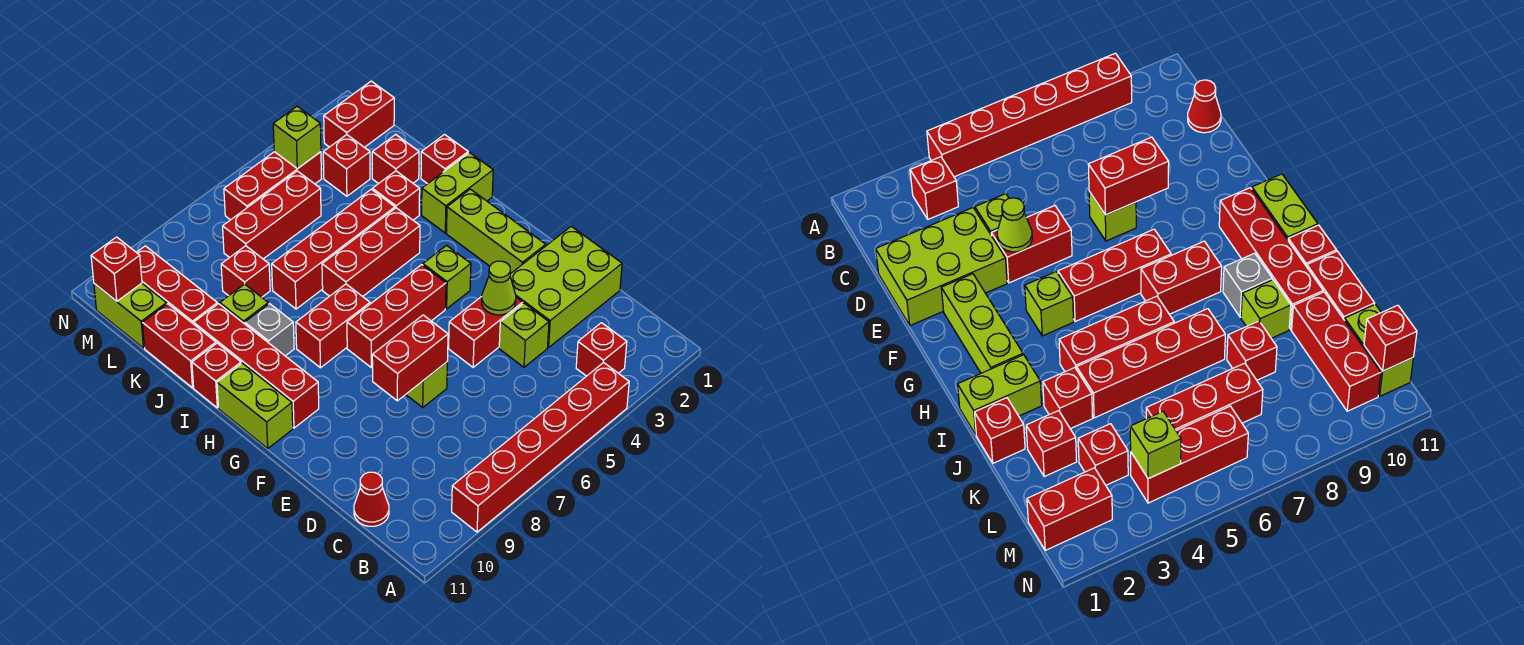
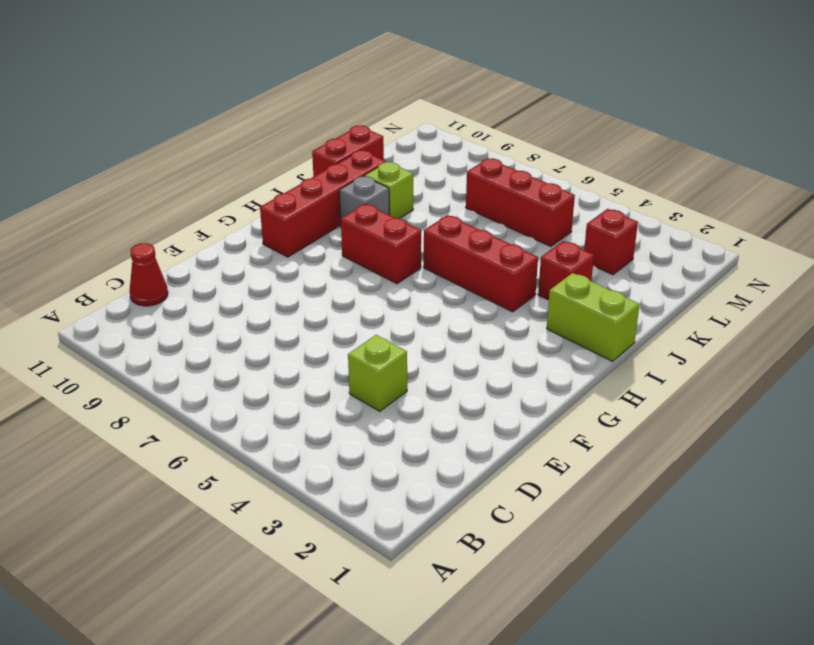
none -> red 1x6 brick [452,362,629,532]
none -> red 1x1 brick [576,323,627,376]
none -> lime 2x3 brick [510,226,622,347]
none -> red 1x2 brick [449,297,523,367]

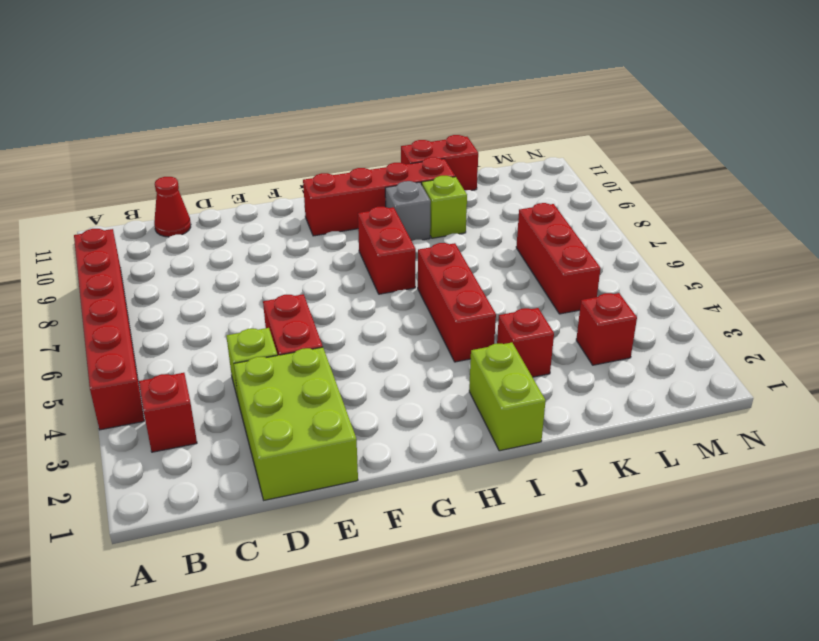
none -> lime 1x1 brick [406,362,447,407]
none -> lime 1x3 brick [446,189,546,274]
none -> lime 1x1 brick [423,246,471,309]
none -> red 1x3 brick [347,265,446,367]

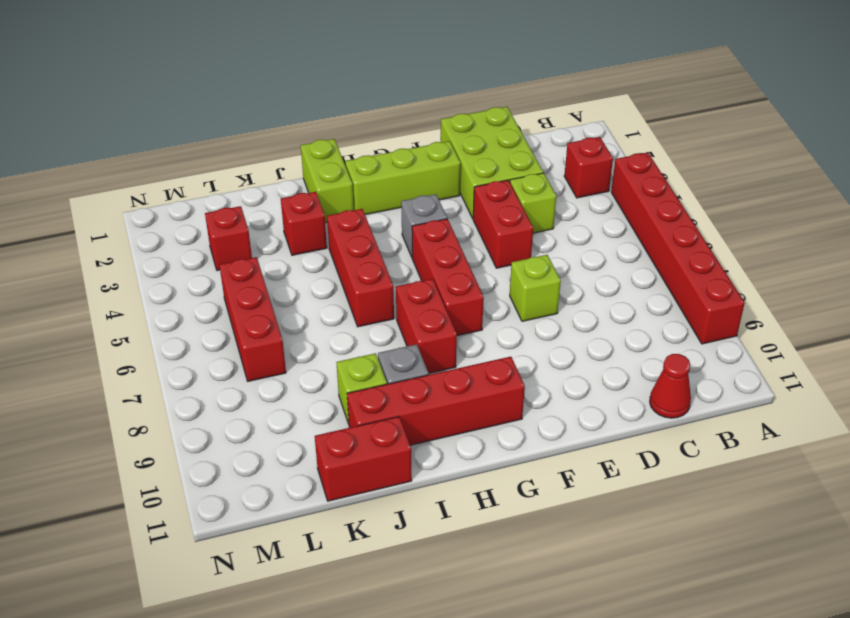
grey 1x1 brick [401,194,447,257] -> lime 1x1 brick [423,246,471,309]
none -> lime 1x2 brick [217,363,293,448]
none -> red 1x1 brick [192,343,241,408]
none -> red 1x1 brick [421,135,468,184]
none -> red 1x4 brick [272,189,395,309]

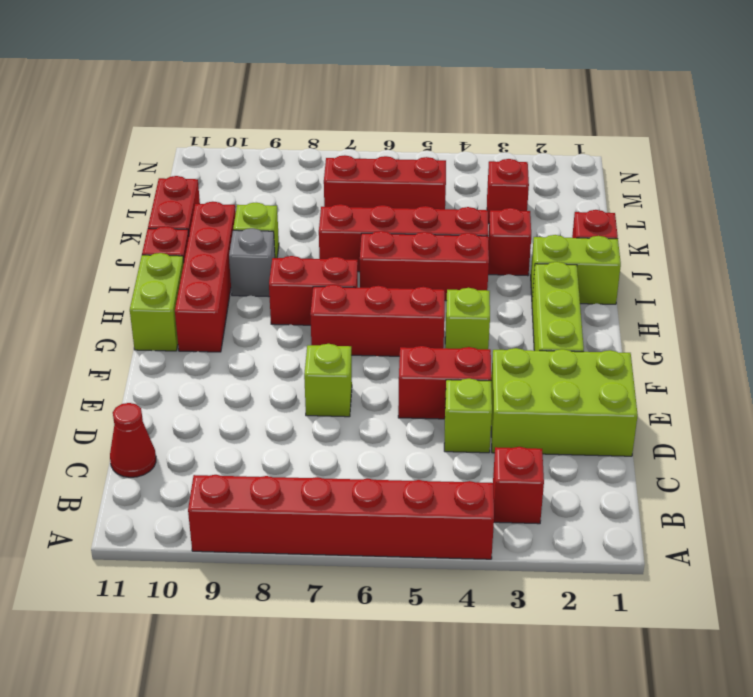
none -> red 1x1 brick [372,134,419,184]
none -> red 1x1 brick [221,246,270,297]
none -> red 1x3 brick [136,246,217,324]
none -> lime 1x2 brick [94,283,167,348]

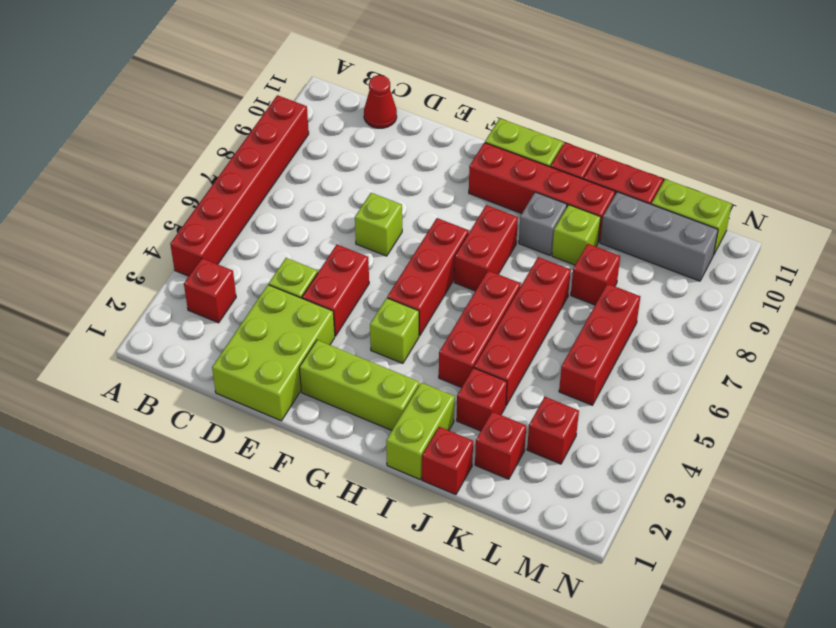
grey 1x3 brick [600,192,718,281] -> red 1x3 brick [136,246,217,324]
none -> red 1x2 brick [324,81,394,147]
none -> red 1x3 brick [224,152,321,220]
none -> lime 1x1 cone [482,261,516,315]
none -> red 1x2 brick [372,315,448,401]

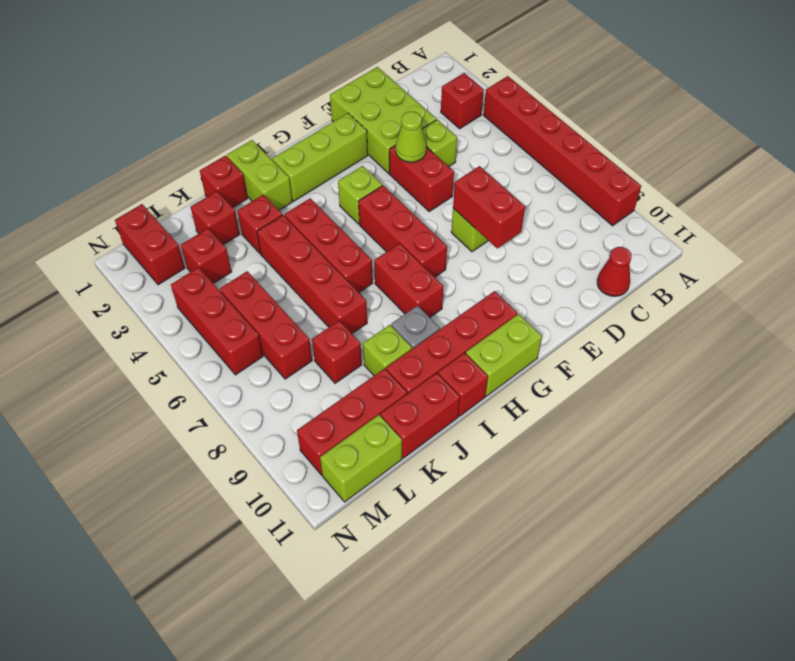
none -> lime 1x1 brick [273,106,321,169]
none -> red 1x1 brick [91,237,142,301]

